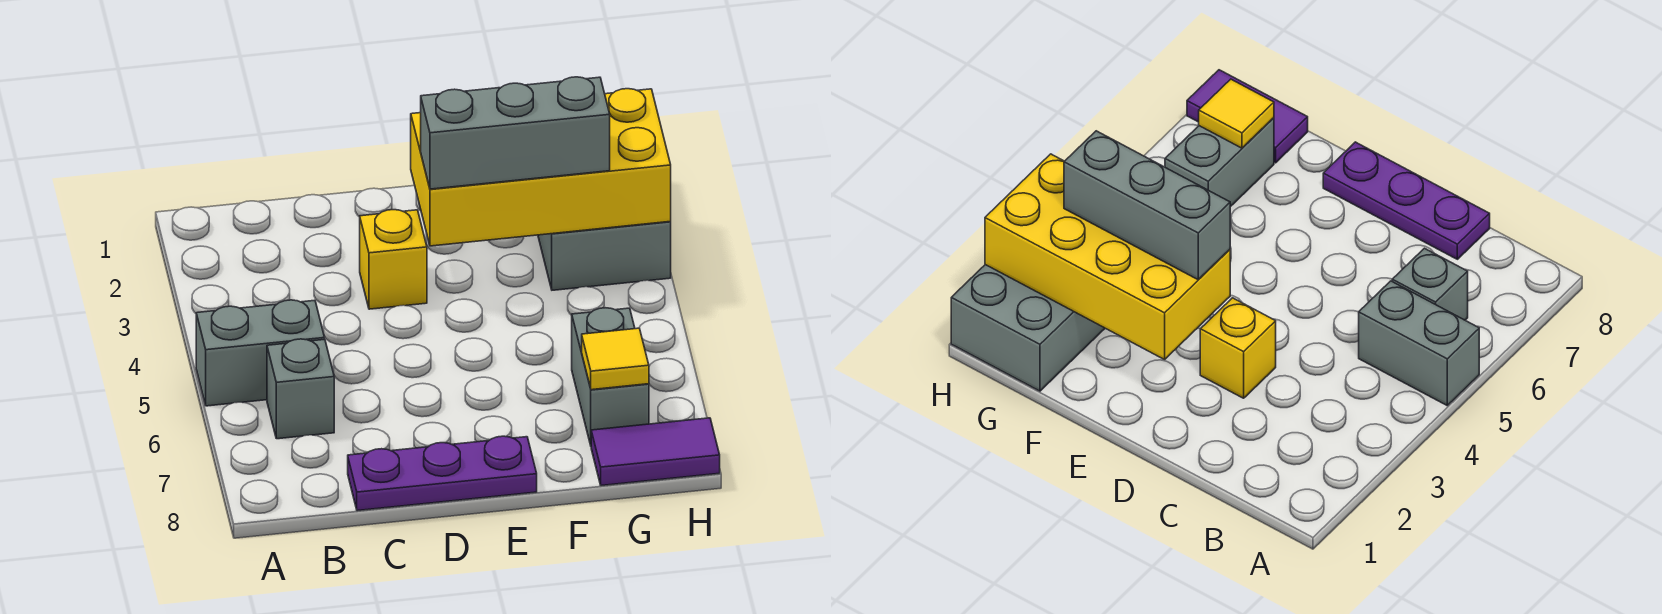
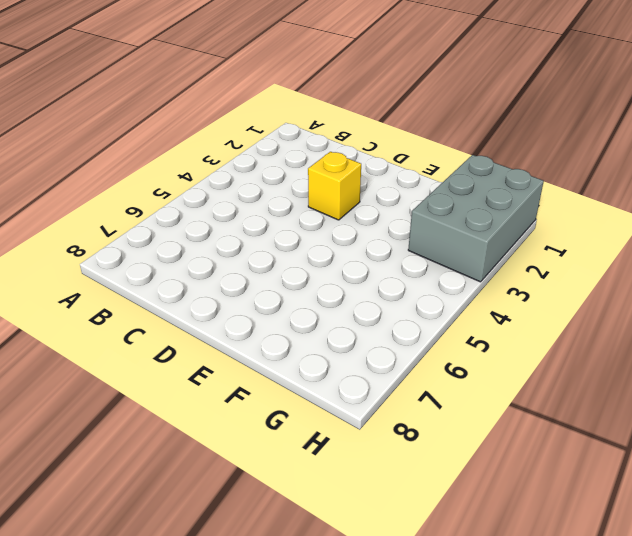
none -> grey 1x2 brick [196,300,325,406]
none -> grey 1x1 brick [267,339,334,439]

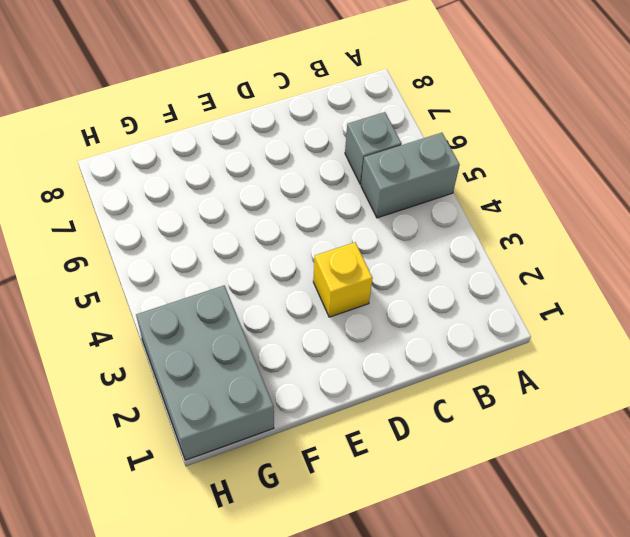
none -> purple 1x3 plate [348,436,537,511]
none -> grey 1x2 brick [572,308,649,445]

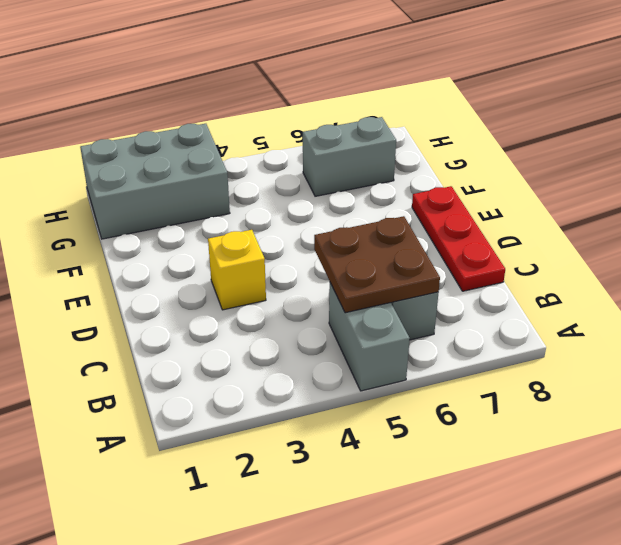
brown 2x2 plate [314,216,440,313] -> none
red 1x3 plate [412,186,505,291] -> purple 1x3 plate [348,436,537,511]
none -> purple 1x2 tile [591,418,720,486]
none -> yellow 2x4 brick [411,89,671,246]

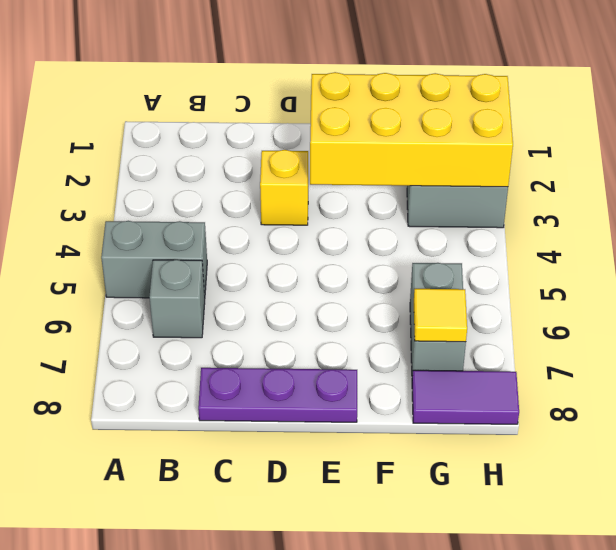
none -> grey 1x3 brick [421,77,610,189]

